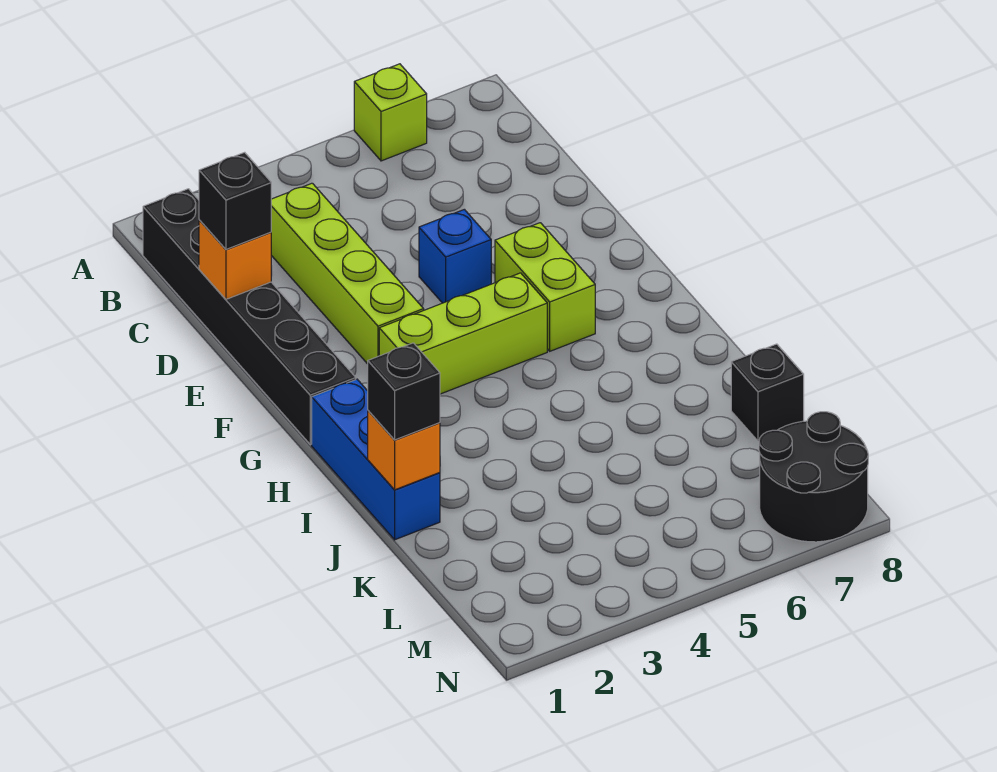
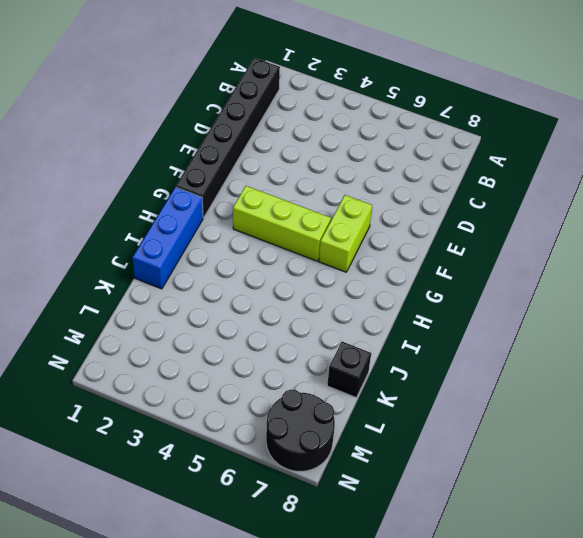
none -> lime 1x1 brick [354,64,427,161]
none -> lime 1x4 brick [271,183,424,364]
none -> blue 1x1 brick [419,209,491,303]

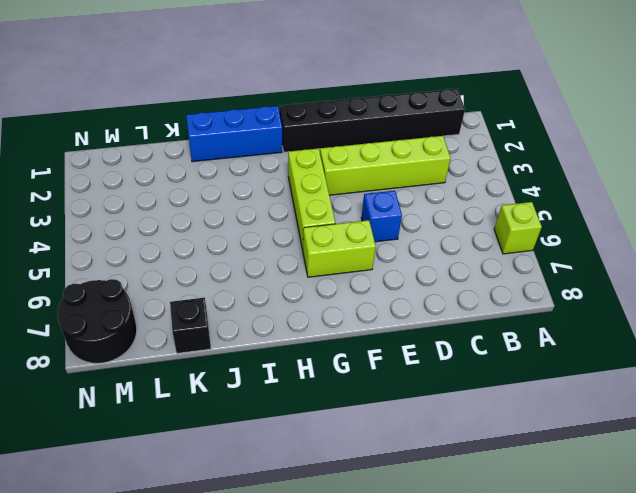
none -> orange 1x1 brick [199,220,271,299]
none -> orange 1x1 brick [368,411,440,490]
none -> black 1x1 brick [199,152,271,249]

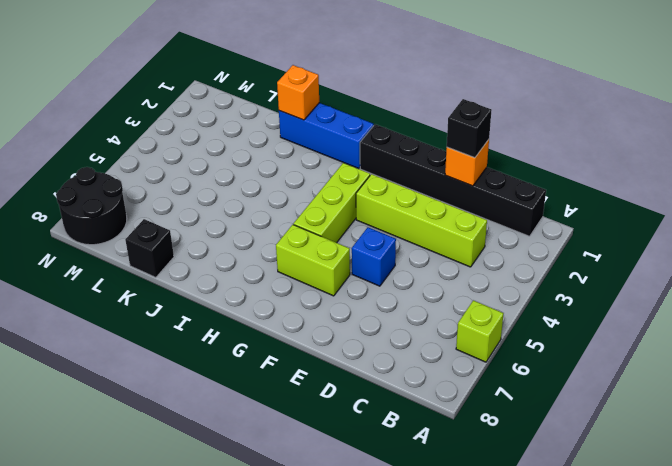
none -> black 1x1 brick [368,343,440,440]

